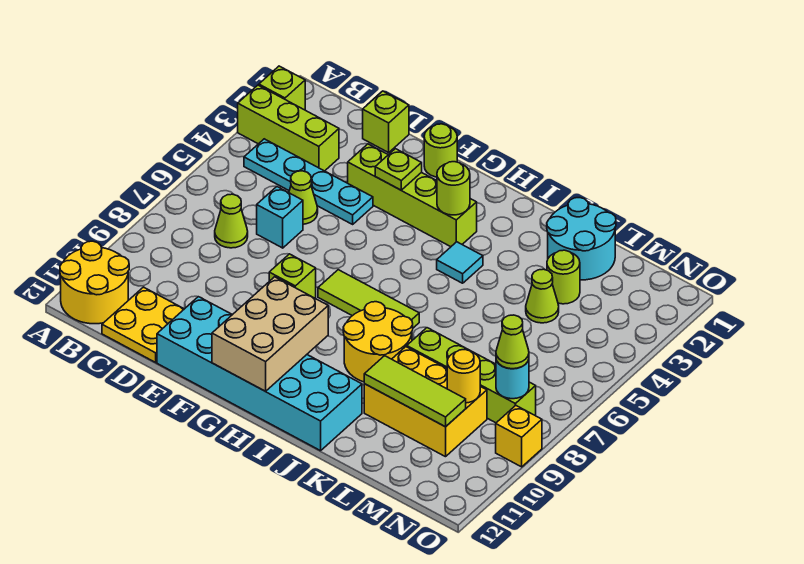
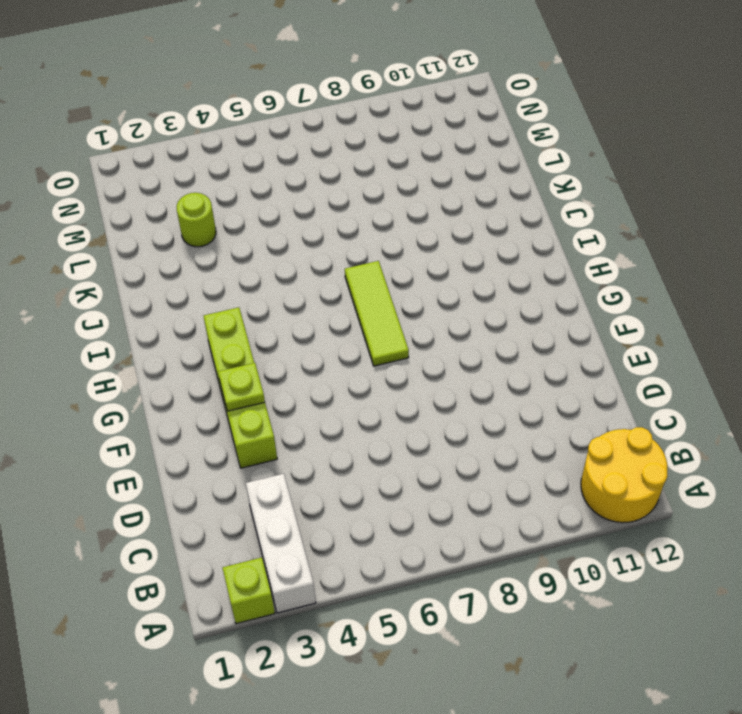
white 1x3 brick [246,474,316,613] -> lime 1x3 brick [238,85,339,171]
none -> cyan 1x4 plate [244,139,373,224]
none -> lime 1x1 cone [215,194,248,248]
none -> yellow 2x2 plate [102,287,184,362]

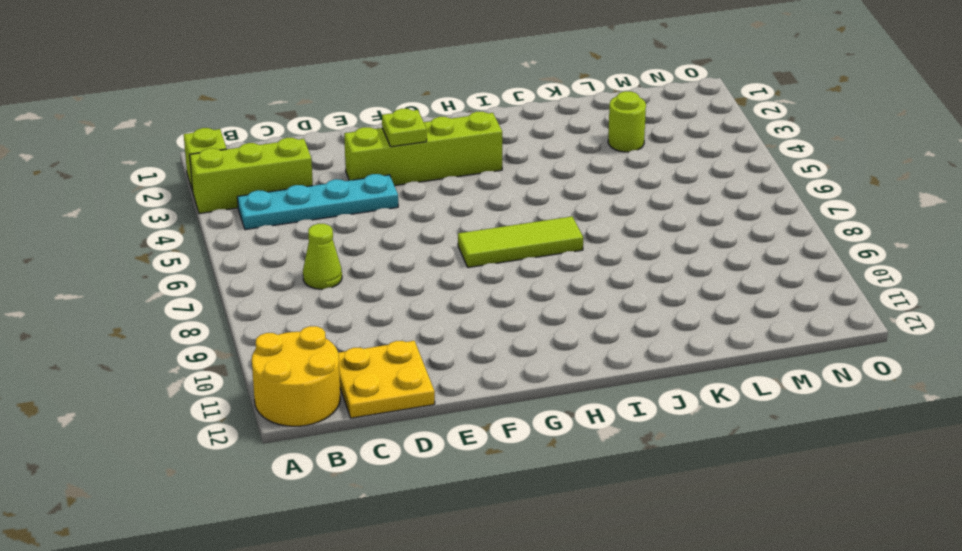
none -> lime 1x1 brick [363,91,409,153]
none -> lime 1x1 cone [289,171,318,224]
none -> cyan 1x1 brick [257,187,303,248]

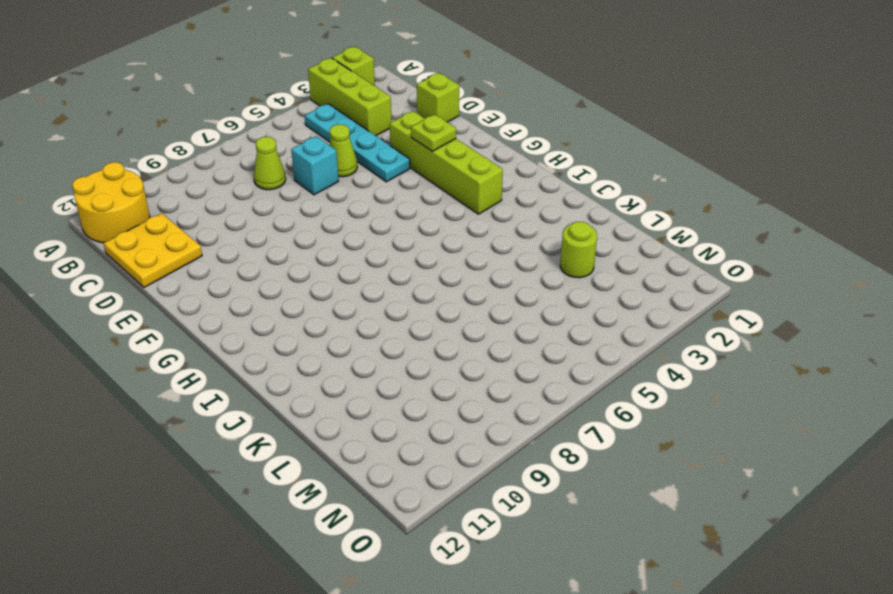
none -> cyan 2x6 brick [157,297,362,451]
none -> lime 1x1 round brick [424,124,457,177]
none -> lime 1x1 brick [269,254,316,298]

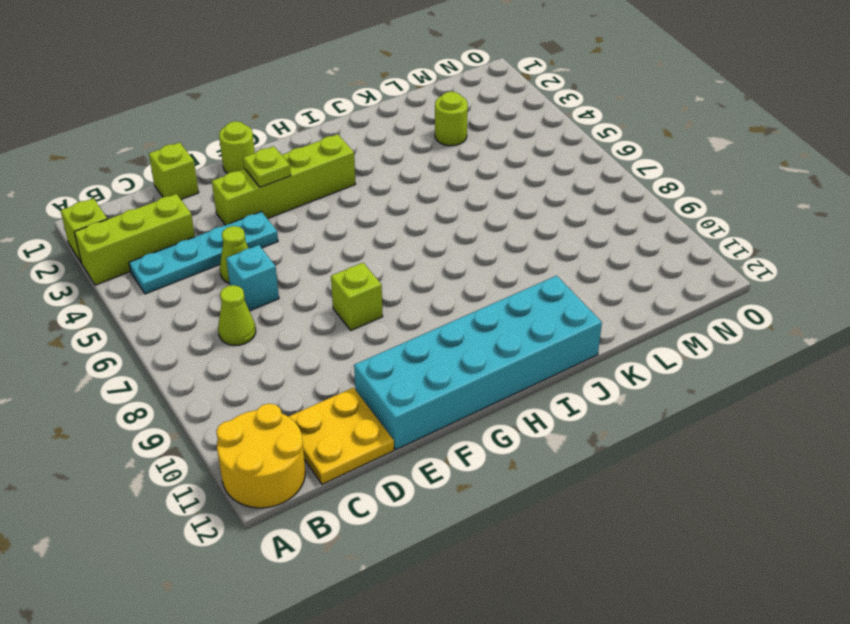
none -> lime 1x3 tile [318,270,419,328]
none -> cyan 1x1 tile [437,242,483,283]
none -> yellow 2x2 round brick [343,302,413,382]

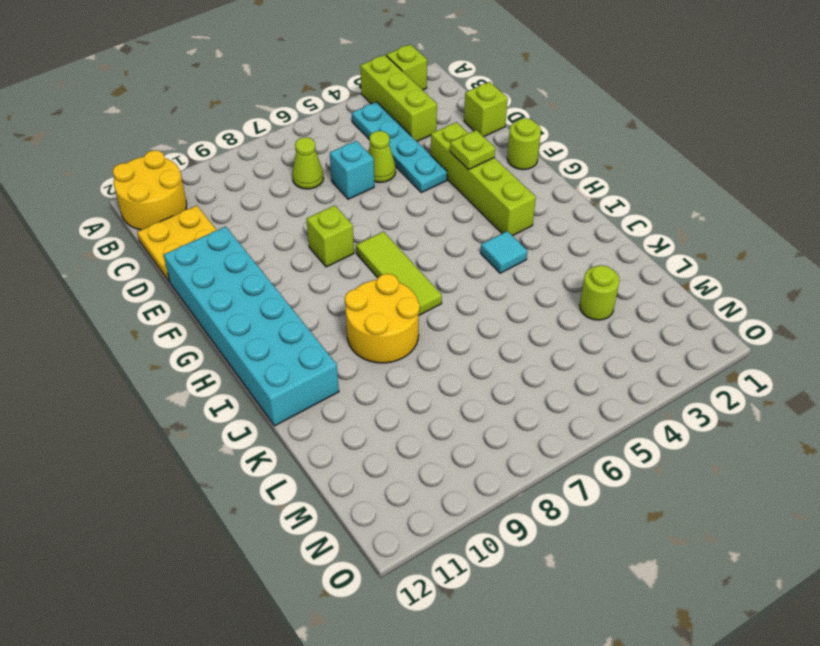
none -> cyan 2x2 round brick [547,198,616,280]
none -> lime 1x4 brick [407,328,536,423]
none -> yellow 2x3 brick [364,347,487,457]

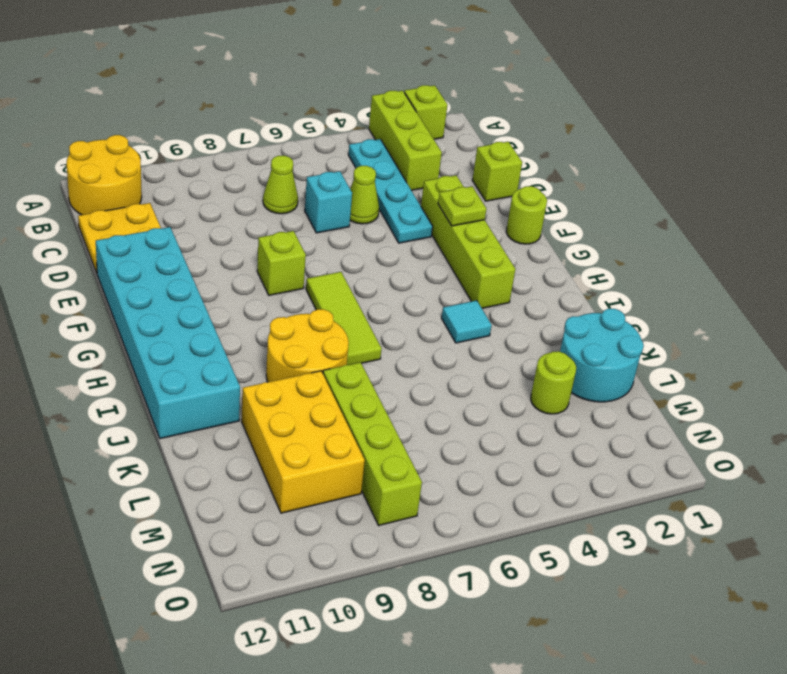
none -> lime 1x1 cone [526,269,559,323]
none -> yellow 1x1 brick [496,405,542,467]
none -> tan 2x3 brick [212,277,328,391]

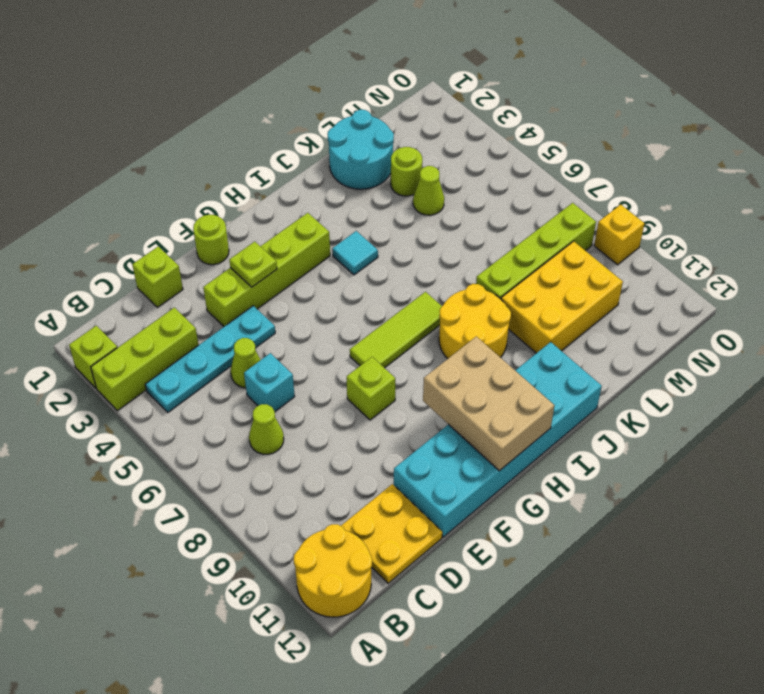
none -> lime 1x1 round brick [437,162,470,215]
none -> lime 1x3 tile [364,356,466,427]
none -> yellow 1x1 round brick [447,350,480,403]

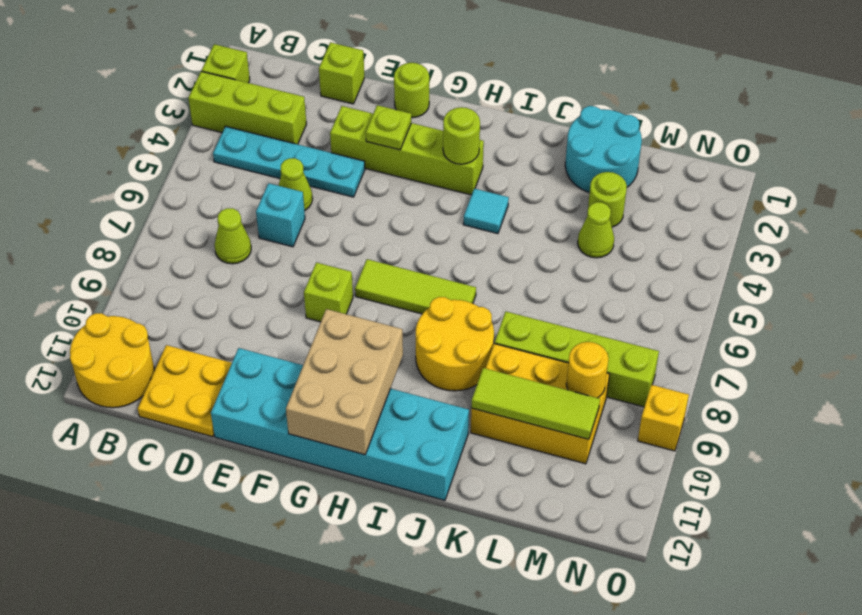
none -> cyan 1x1 round brick [496,359,529,399]
none -> lime 1x1 cone [496,315,529,369]

